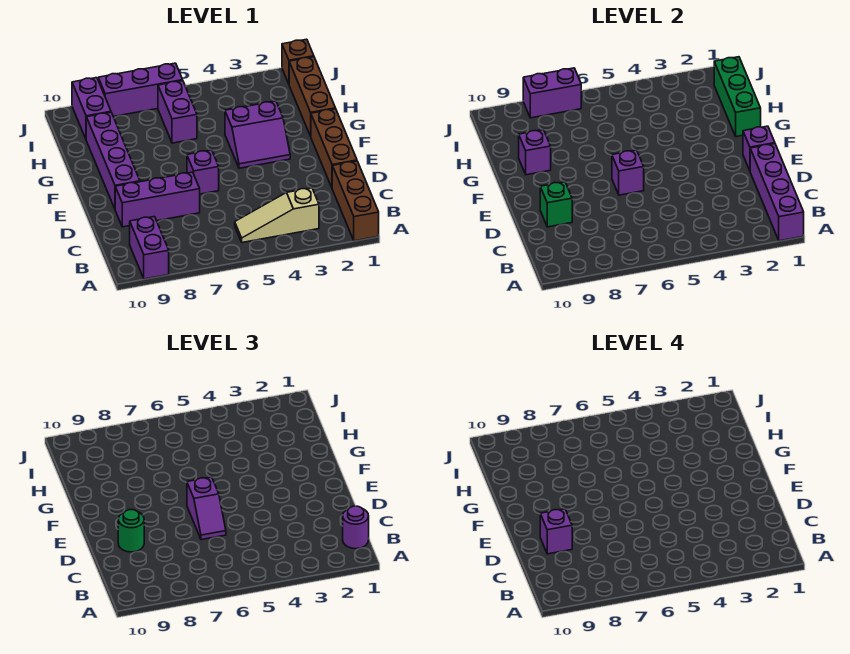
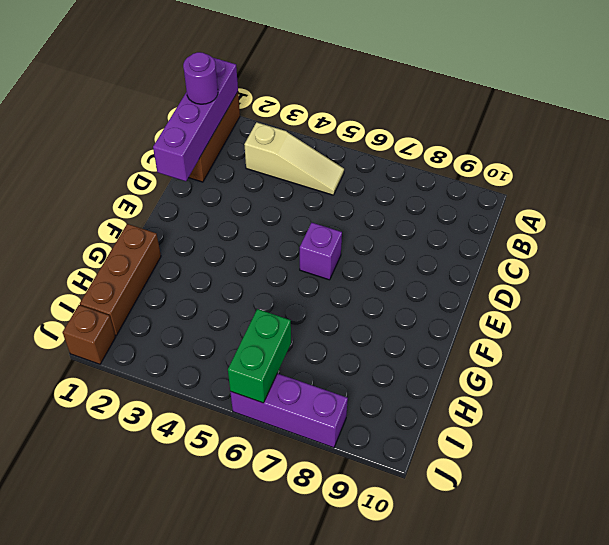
green 1x2 brick [228,309,291,403] -> none
none -> purple 1x2 brick [130,217,169,279]
none -> brown 1x3 brick [311,109,357,187]
none -> purple 1x3 brick [115,172,200,227]

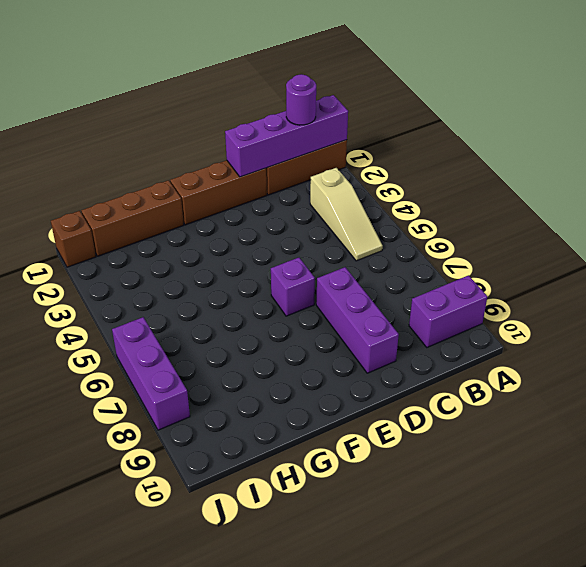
none -> purple 1x4 brick [86,112,140,208]
none -> purple 2x2 slope [225,101,290,168]
none -> purple 1x2 brick [158,81,197,143]

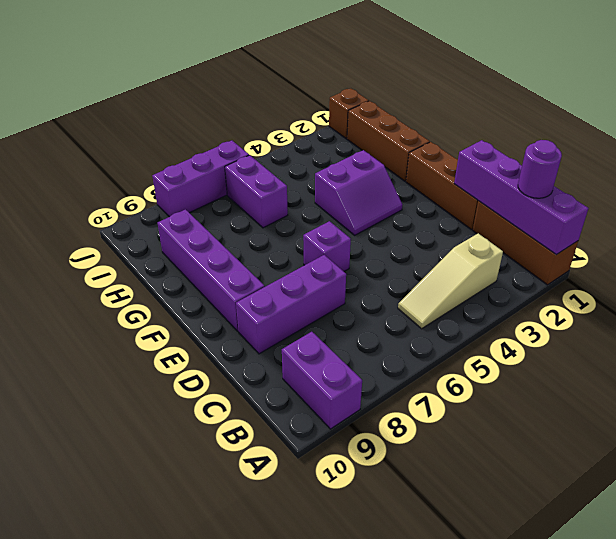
none -> purple 1x2 brick [72,78,111,139]
none -> green 1x1 brick [540,182,572,227]
none -> purple 1x1 brick [743,126,775,170]

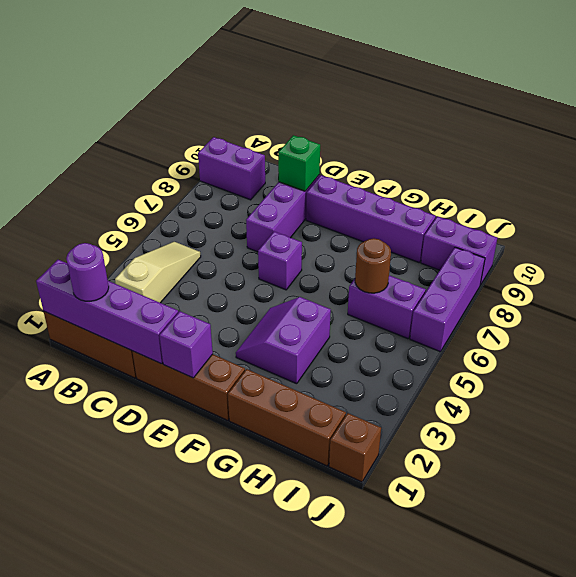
brown 1x1 round brick [355,238,391,293] -> none
none -> purple 1x1 brick [612,150,644,195]
none -> green 1x3 brick [714,57,761,137]
none -> purple 1x1 brick [519,130,551,175]

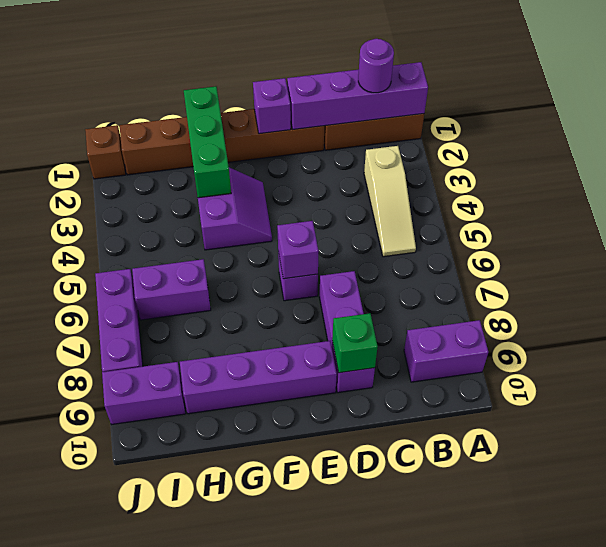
green 1x3 brick [184,86,231,198] -> green 1x3 brick turned to [714,57,761,137]
none -> purple 1x1 brick [519,130,551,175]
none -> purple 1x2 brick [523,68,581,118]
none -> purple 1x2 slope [187,477,226,540]

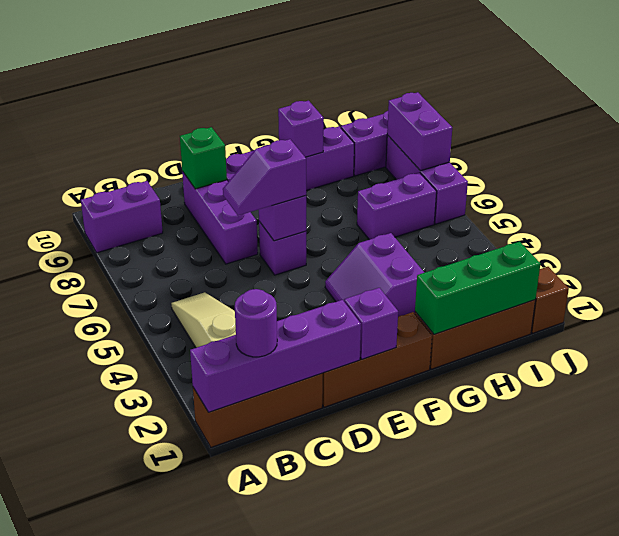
none -> green 1x1 round brick [118,510,144,552]
none -> purple 1x1 brick [540,509,572,554]

